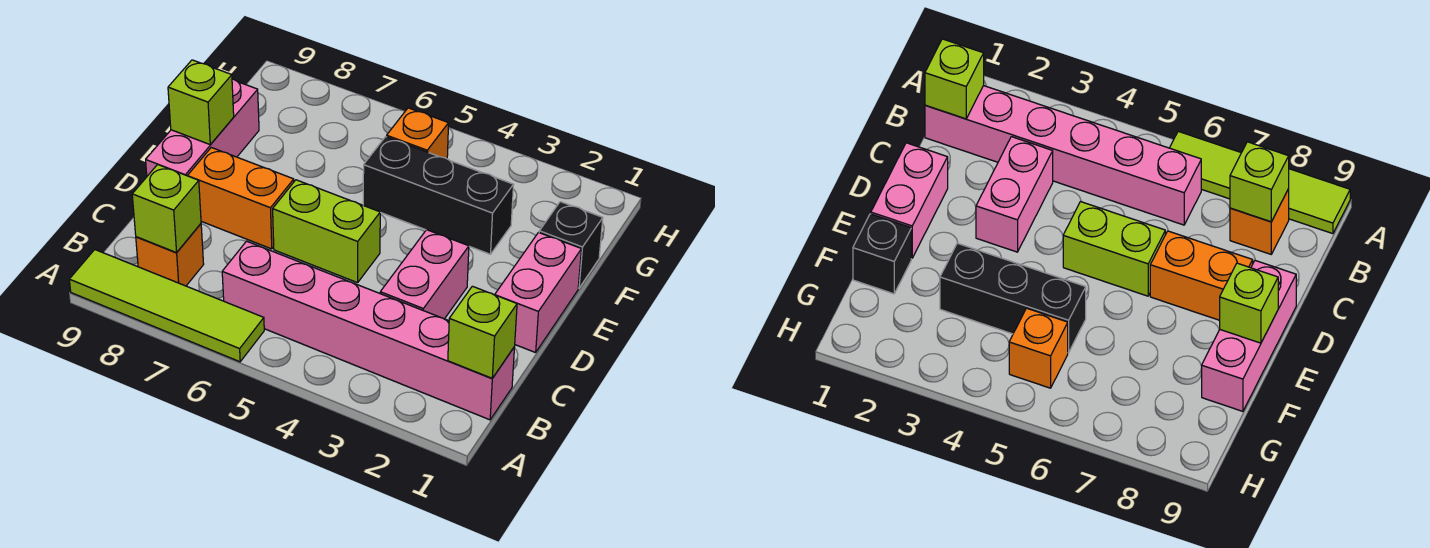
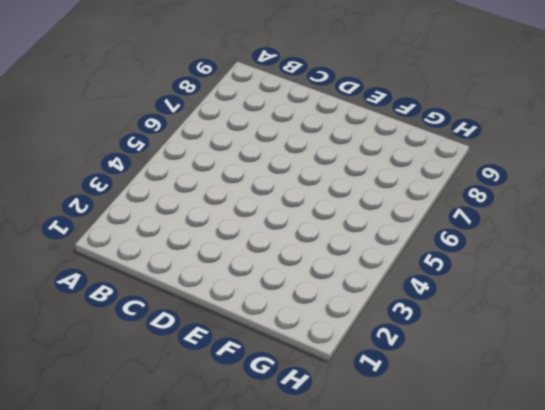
none -> lime 1x4 tile [69,250,264,362]
none -> pink 1x6 brick [222,241,515,420]
none -> orange 1x1 brick [136,224,204,286]

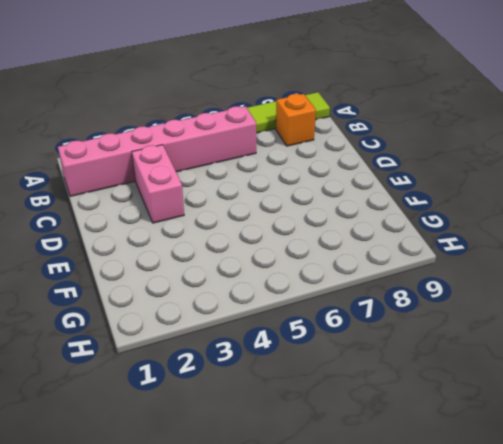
none -> pink 1x2 brick [495,233,581,353]
none -> lime 1x2 brick [273,180,380,283]
none -> orange 1x2 brick [188,148,294,249]

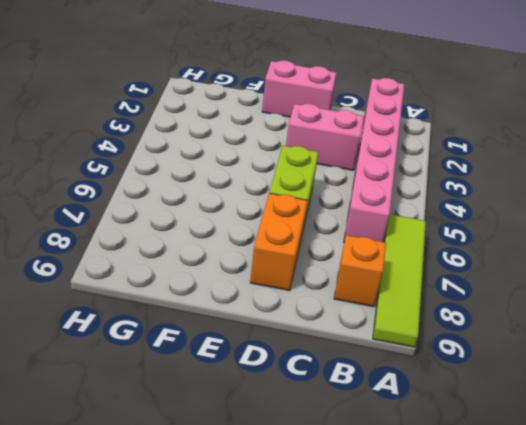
none -> pink 1x3 brick [146,79,259,176]
none -> black 1x1 brick [539,202,603,288]
none -> black 1x3 brick [363,137,513,254]

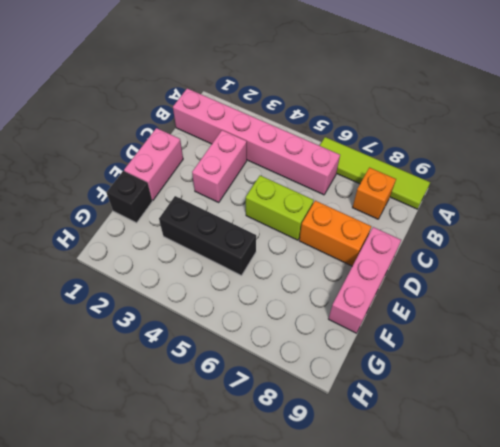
none -> orange 1x1 brick [387,108,449,159]
none -> lime 1x1 brick [448,286,517,378]
none -> lime 1x1 brick [132,164,201,253]

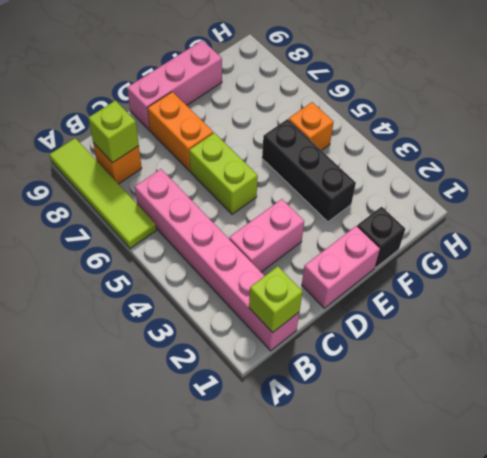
none -> lime 1x1 brick [168,60,234,145]

